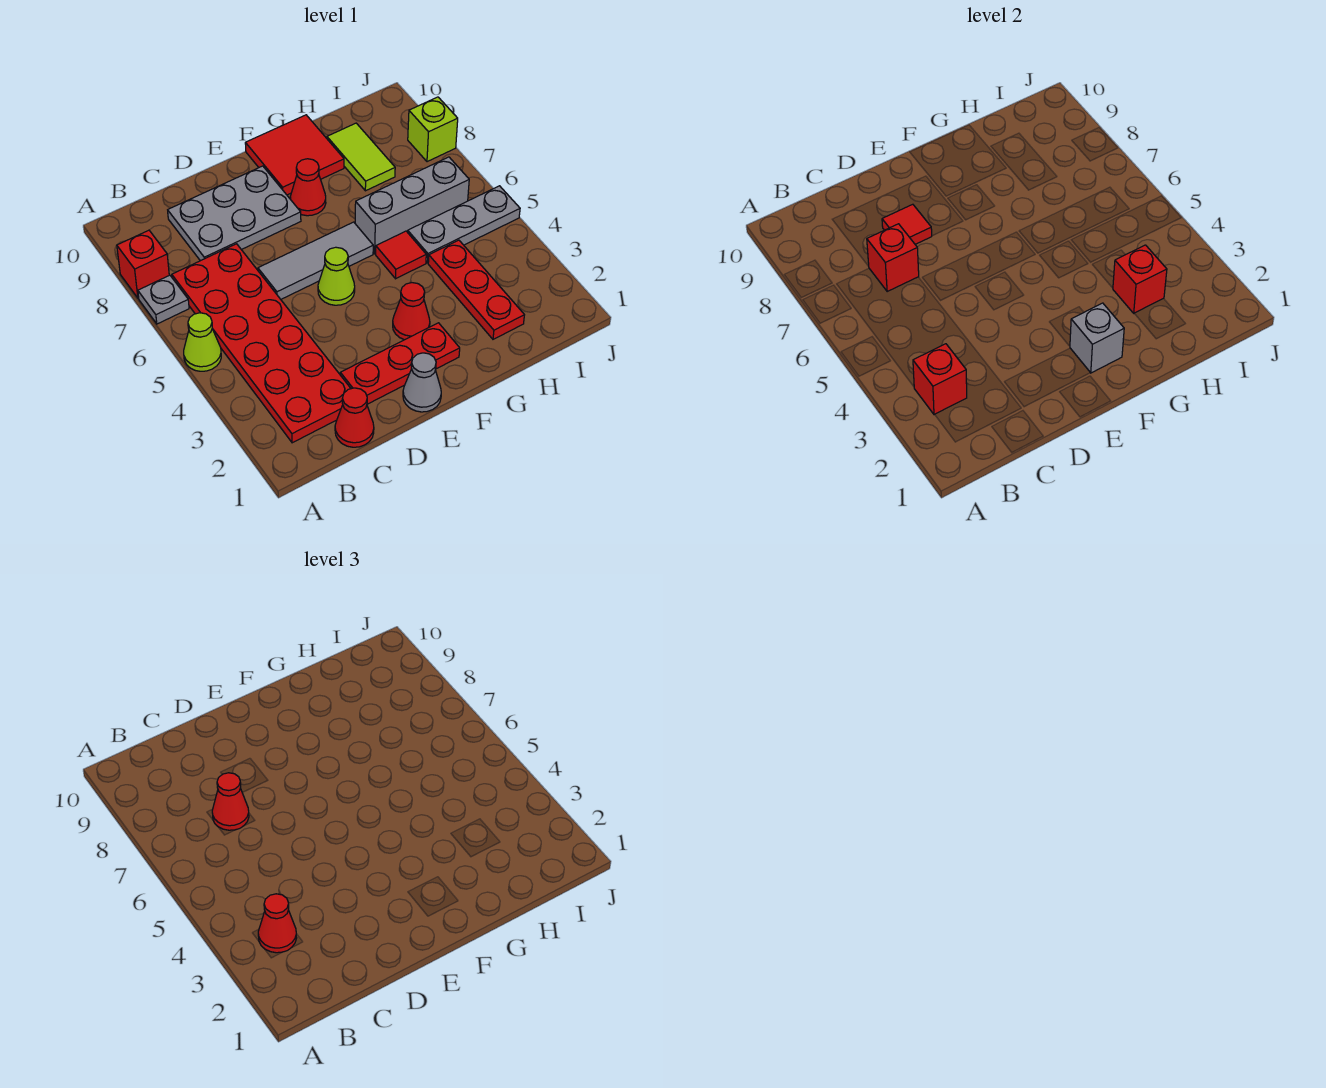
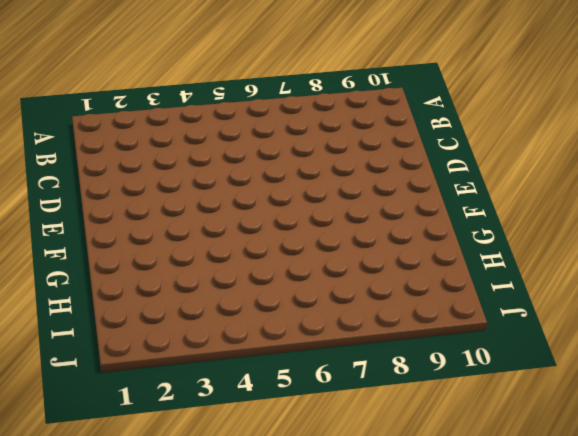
none -> lime 1x1 cone [184,313,221,371]
none -> grey 1x1 plate [138,275,189,324]
none -> red 1x1 brick [117,230,169,298]

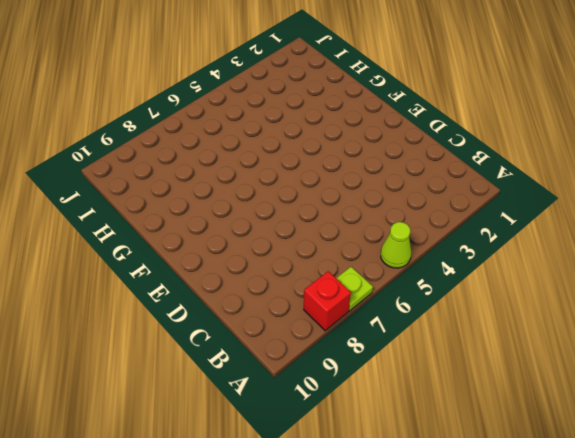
lime 1x1 plate [336,267,373,311] -> grey 1x1 plate [138,275,189,324]
none -> red 2x6 plate [172,244,351,443]
none -> red 1x1 cone [335,388,374,447]
none -> grey 2x3 plate [168,166,301,261]

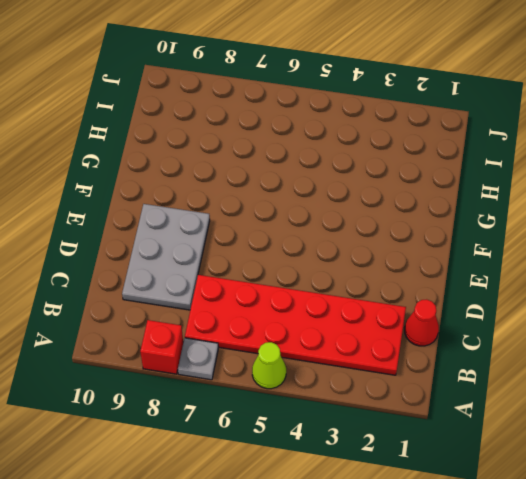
none -> red 1x3 plate [340,323,460,404]
none -> grey 1x3 tile [258,222,373,299]
none -> grey 1x1 cone [403,353,441,412]

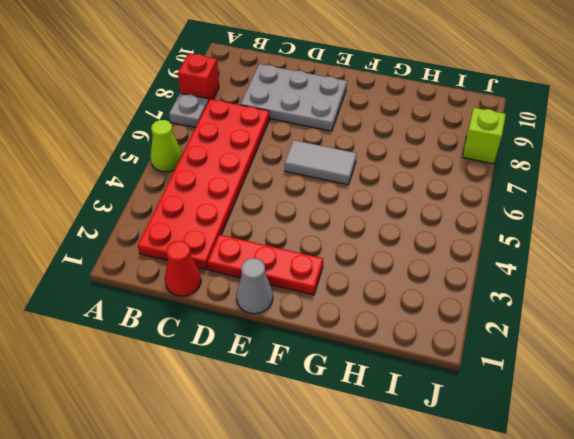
grey 1x2 tile [285,140,357,185] -> grey 1x3 tile [258,222,373,299]
none -> lime 1x1 cone [318,247,355,305]
none -> red 1x1 cone [393,283,430,340]
none -> red 1x1 cone [290,159,326,216]

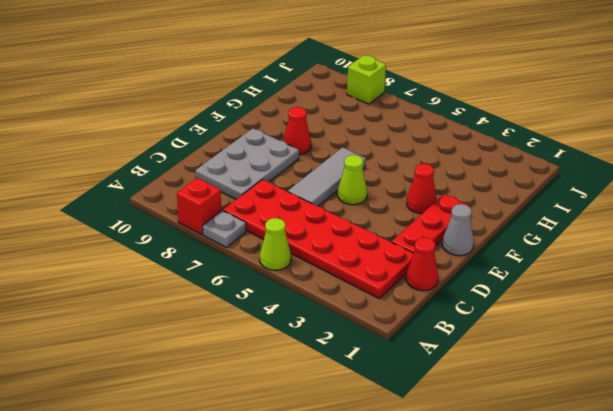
none -> red 2x2 tile [245,115,344,195]
none -> red 1x1 tile [376,231,426,279]
none -> grey 1x3 brick [355,157,469,254]

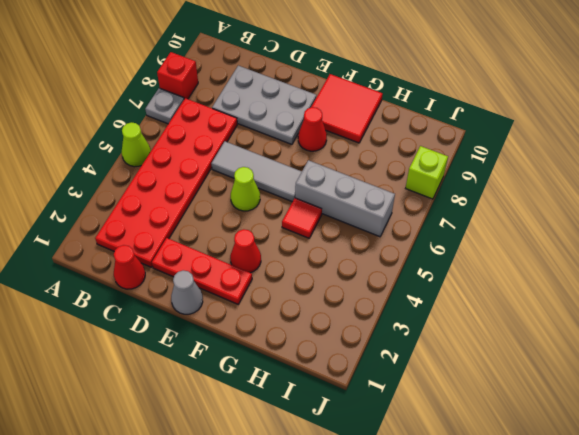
none -> red 1x3 plate [428,240,524,339]
none -> grey 1x3 plate [408,186,520,263]
none -> lime 1x2 tile [327,123,395,191]

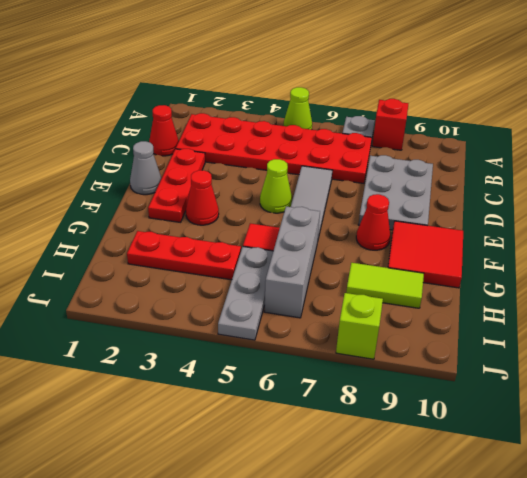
none -> red 1x1 brick [913,344,967,415]
none -> red 1x1 brick [867,224,919,291]
none -> red 1x1 tile [882,204,932,244]

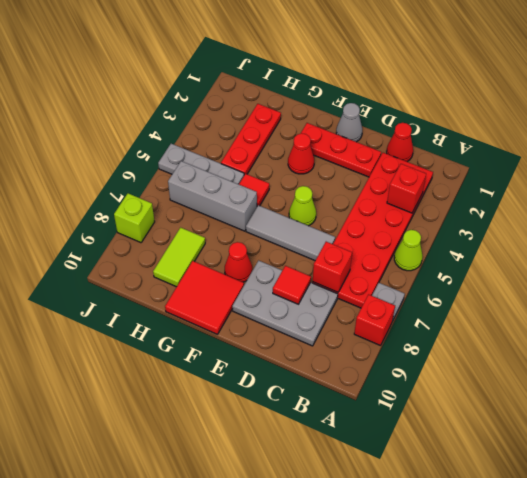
none -> grey 1x1 brick [1070,303,1124,373]
none -> red 1x1 brick [1113,245,1167,313]
none -> red 1x1 cone [258,894,296,953]

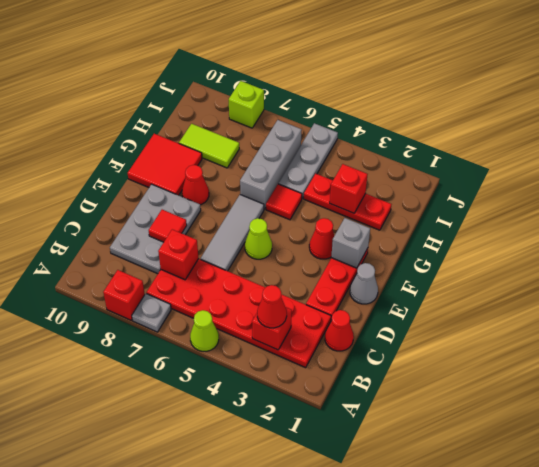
none -> red 1x1 cone [212,773,249,830]

